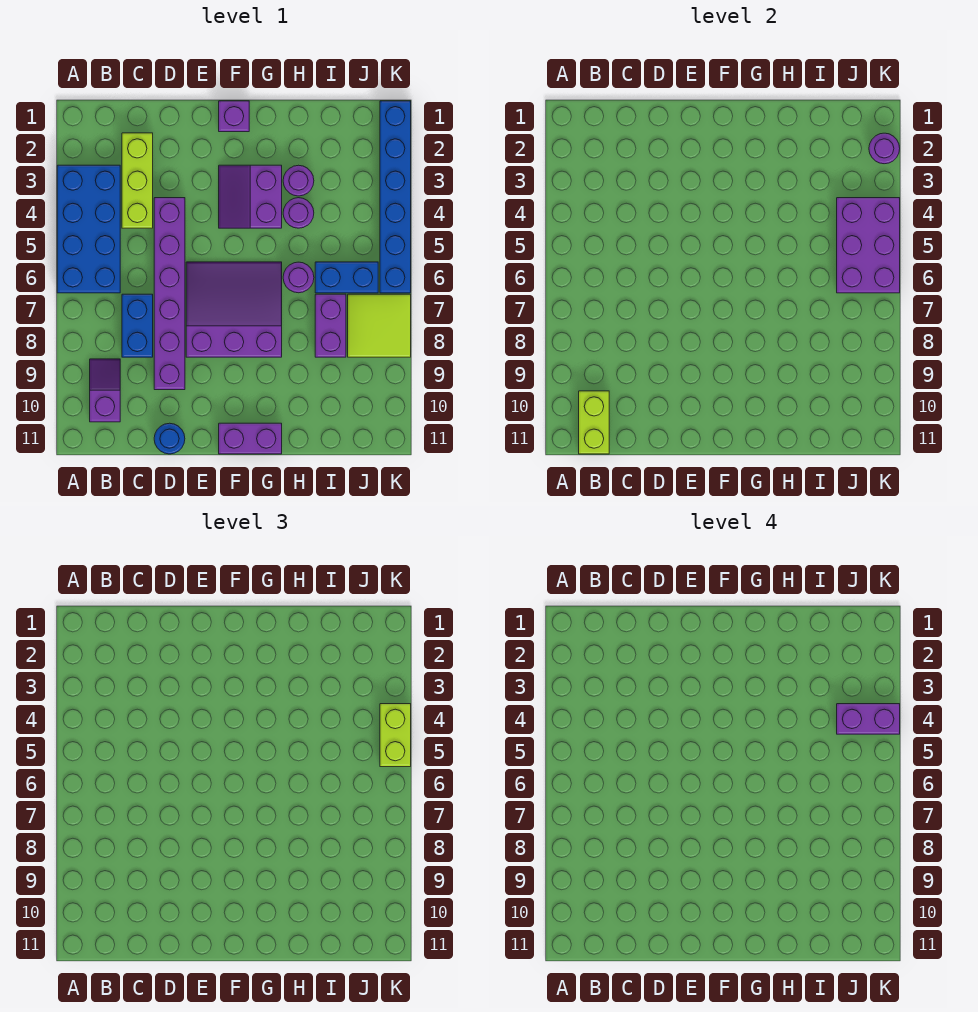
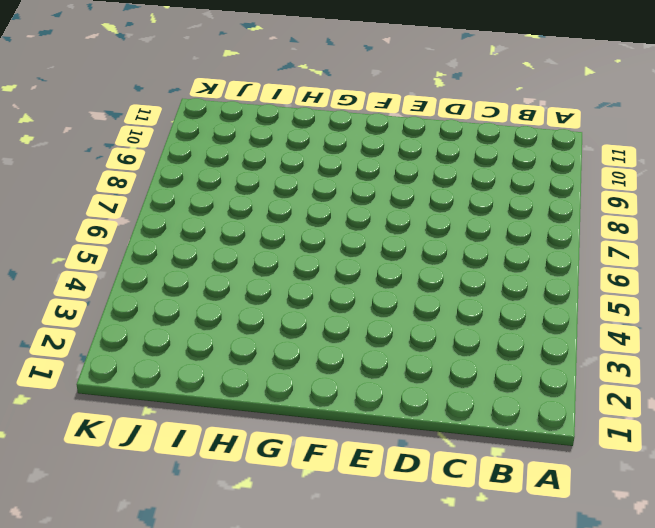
none -> blue 2x4 brick [57,165,120,293]
none -> purple 1x2 slope [90,359,120,422]
none -> lime 1x3 brick [122,133,153,228]

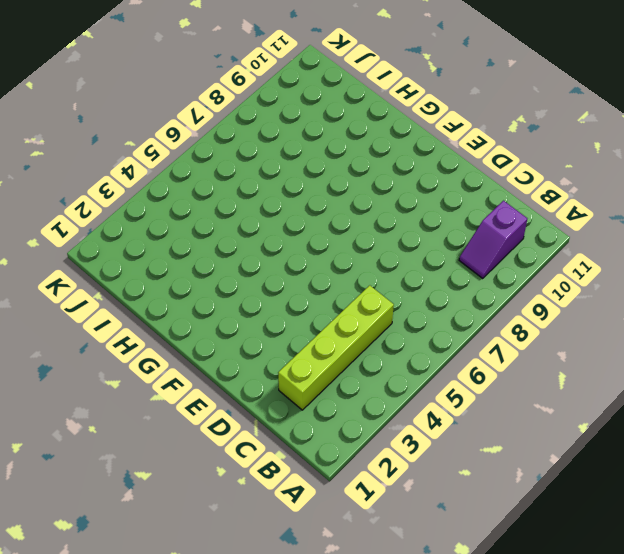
lime 1x4 brick [278,285,394,410] -> lime 1x3 brick [122,133,153,228]
none -> blue 2x4 brick [57,165,120,293]
none -> blue 1x2 brick [122,294,153,357]
none -> purple 1x6 brick [154,198,185,390]

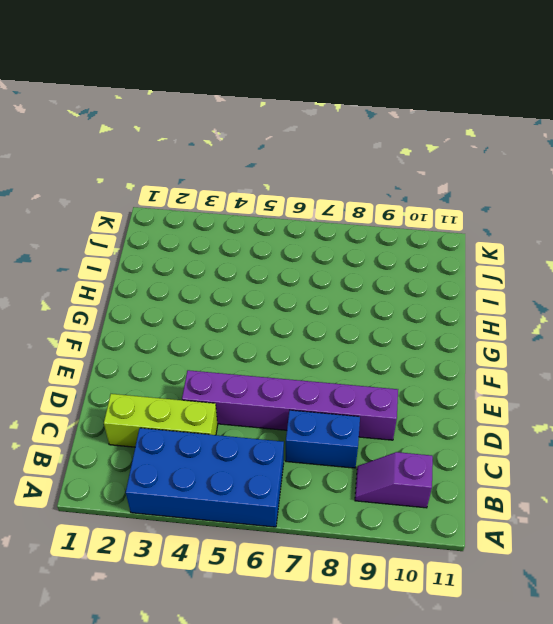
none -> blue 1x1 round brick [154,423,185,454]
none -> purple 3x3 slope [186,262,282,357]
none -> purple 1x1 brick [219,101,249,132]

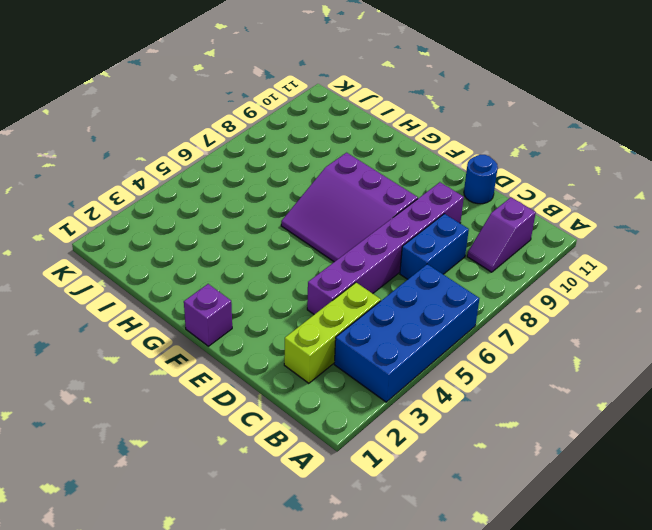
none -> purple 2x2 slope [219,165,282,228]
none -> purple 1x2 brick [219,423,282,454]
none -> purple 1x1 round brick [283,165,314,196]

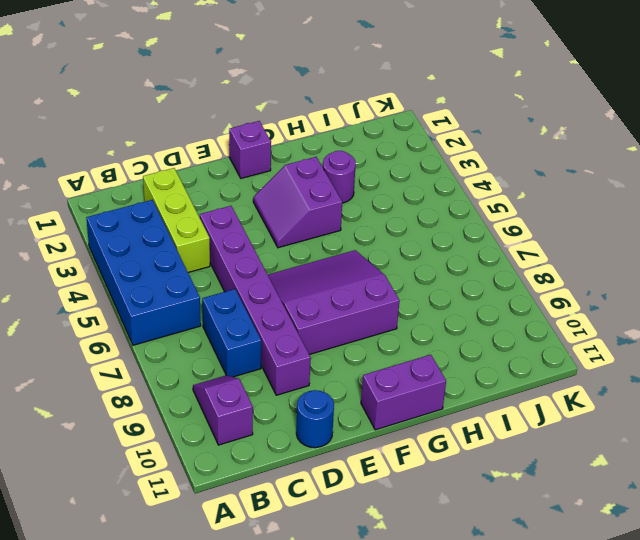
none -> purple 1x1 round brick [283,198,314,228]
none -> purple 1x1 round brick [283,262,314,293]
none -> blue 1x2 brick [315,262,378,293]

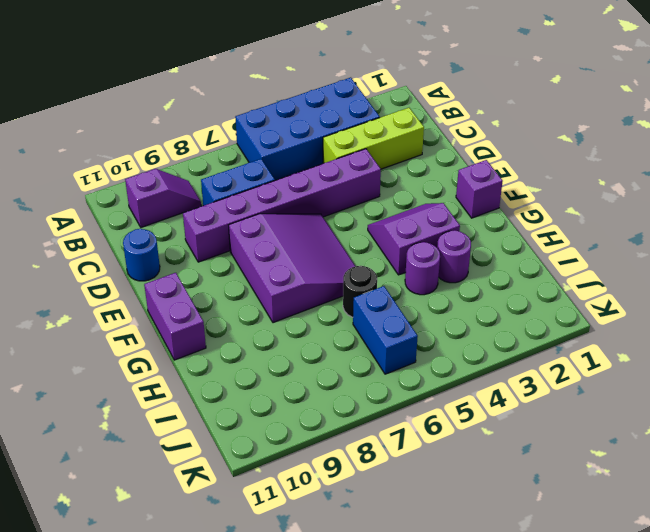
black 1x1 round brick [343,266,377,317] -> purple 1x1 round brick [283,262,314,293]
none -> purple 1x2 brick [315,294,346,357]
none -> lime 2x2 tile [348,294,411,357]
none -> blue 1x6 brick [380,101,411,293]

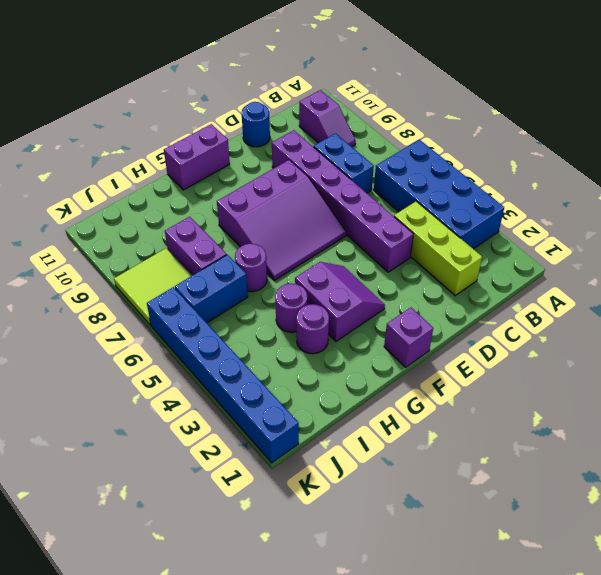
none -> lime 1x2 brick [579,391,609,454]
none -> purple 2x3 brick [837,198,900,293]
none -> purple 1x1 round brick [869,133,900,164]

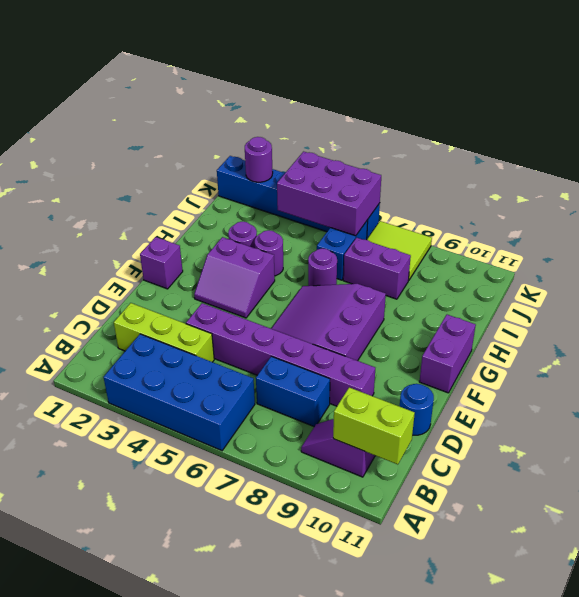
none -> lime 1x2 brick [380,704,411,767]
none -> purple 1x2 brick [837,704,900,734]

